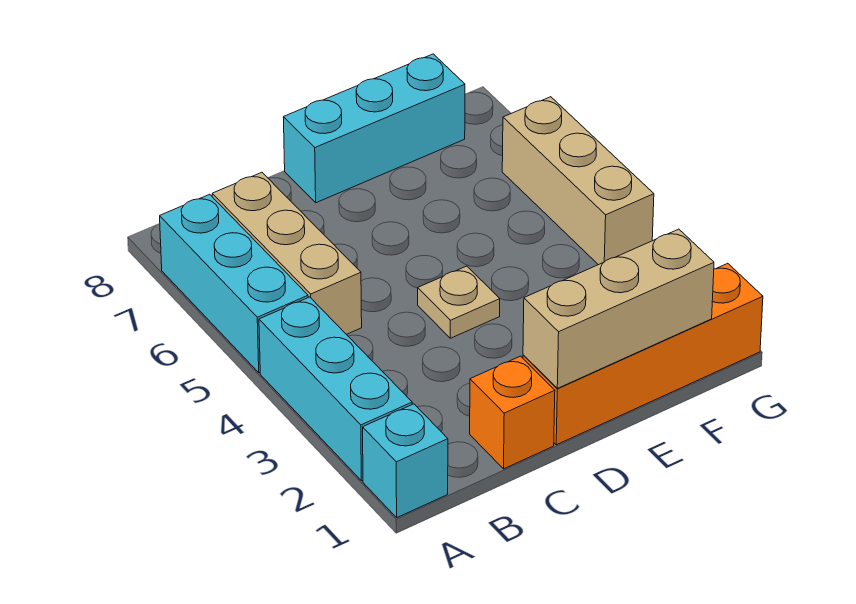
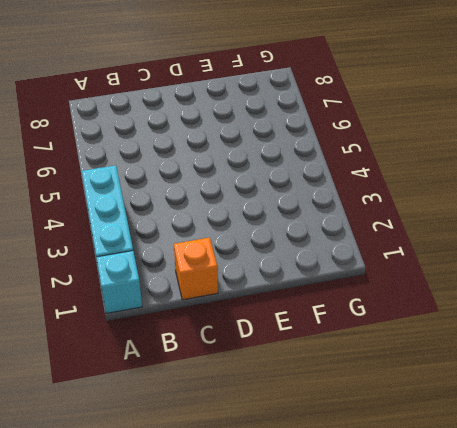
none -> cyan 1x3 brick [160,194,308,373]
none -> tan 1x3 brick [212,172,362,334]

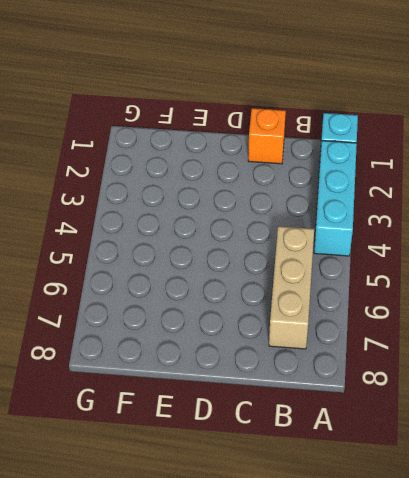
none -> cyan 1x3 brick [160,194,308,373]
none -> orange 1x4 brick [523,263,763,445]

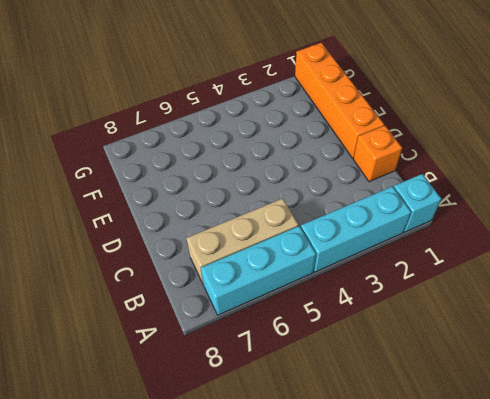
none -> tan 1x1 plate [418,266,500,338]
none -> cyan 1x3 brick [283,54,465,203]

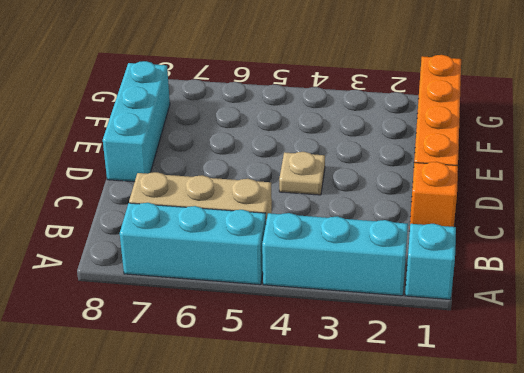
none -> tan 1x3 brick [502,97,654,265]
none -> tan 1x3 brick [523,229,714,388]

